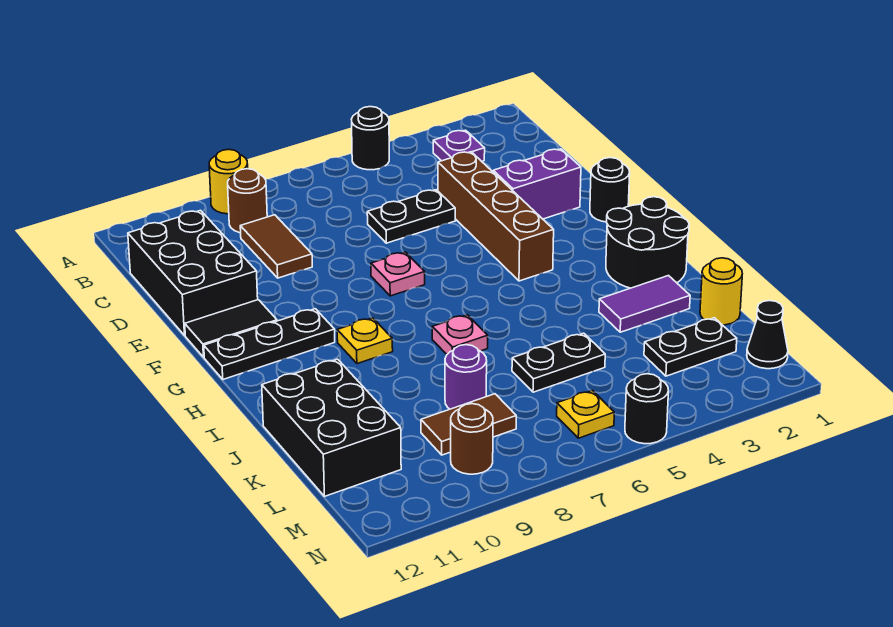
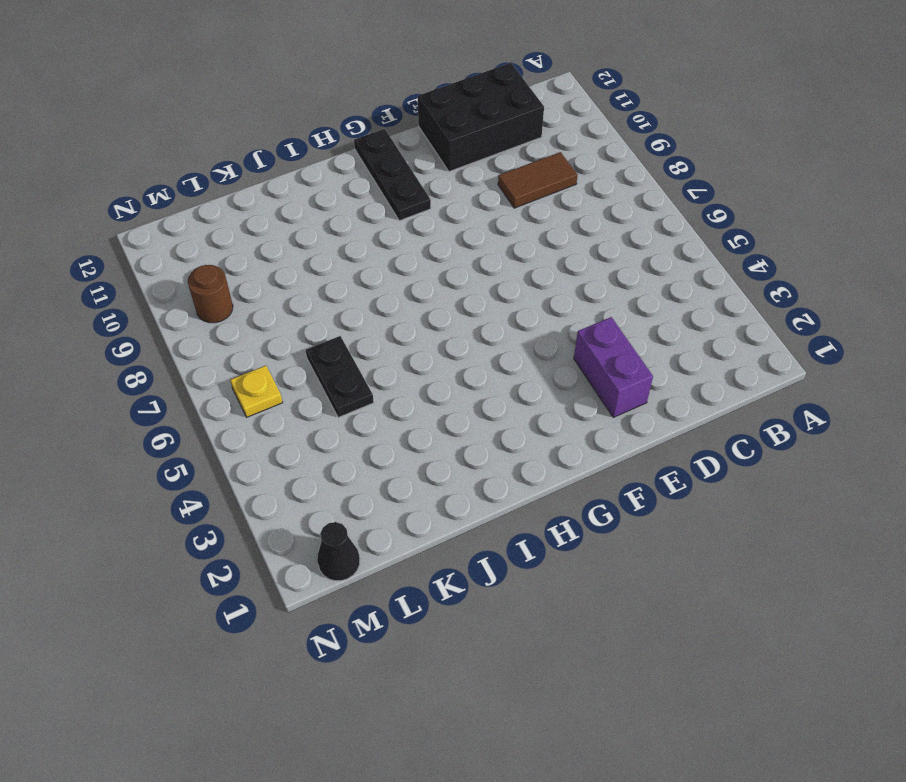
none -> black 1x1 round brick [352,107,389,170]
none -> yellow 1x1 round brick [209,149,248,214]
none -> purple 1x1 plate [433,130,485,161]

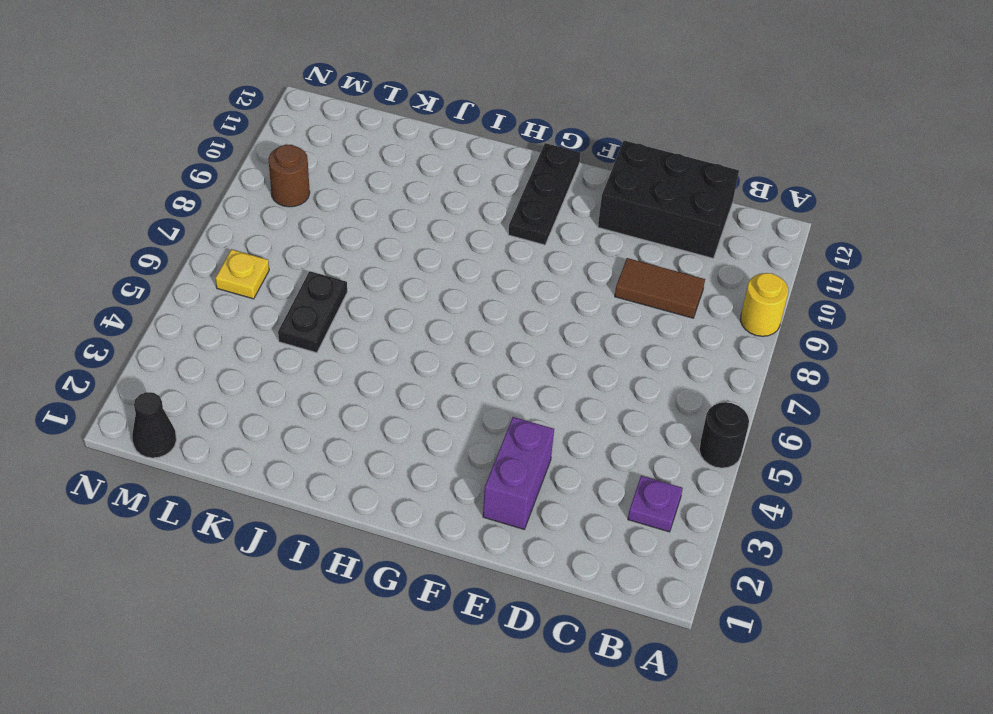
none -> brown 1x1 round brick [228,169,267,233]
none -> brown 1x4 brick [438,152,554,281]
none -> black 1x2 plate [367,190,455,243]

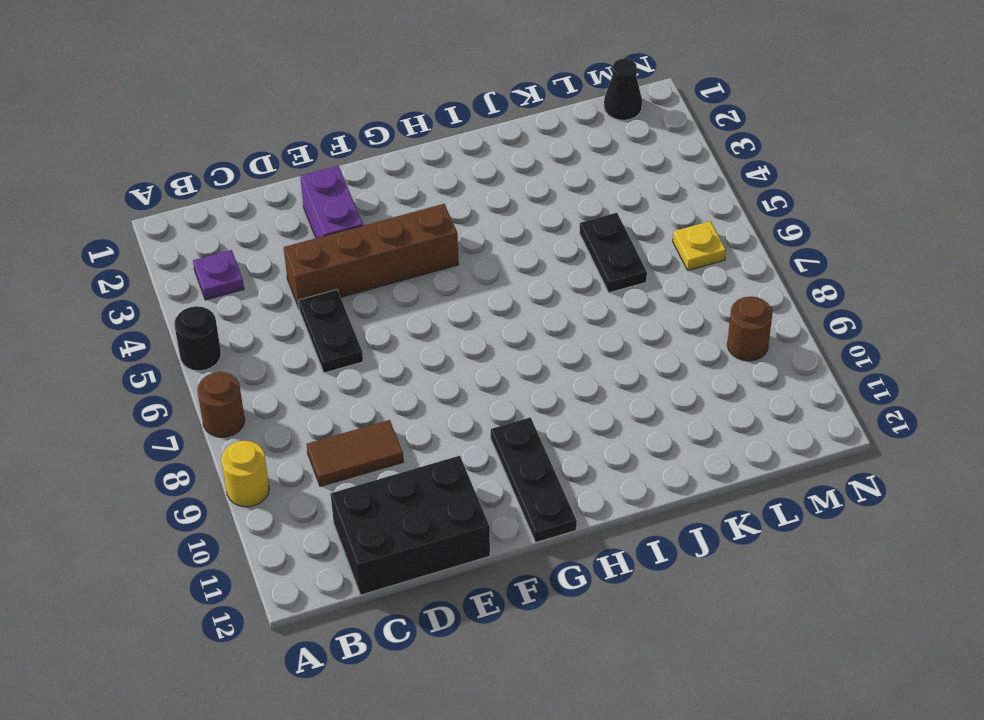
brown 1x1 round brick [197,372,245,437] -> brown 1x1 round brick moved to [228,169,267,233]
none -> black 1x1 round brick [590,158,630,222]
none -> pink 1x1 plate [371,252,425,296]
none -> black 1x2 tile [185,300,277,357]

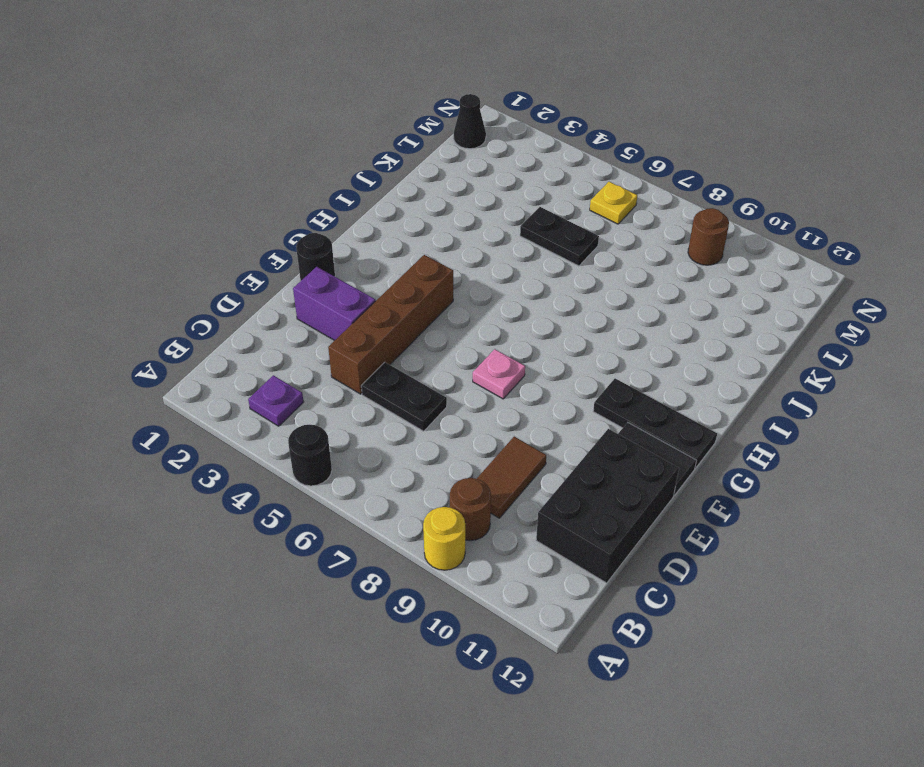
none -> black 2x2 round brick [606,197,689,288]
none -> yellow 1x1 plate [337,318,393,364]
none -> pink 1x1 plate [432,315,488,354]

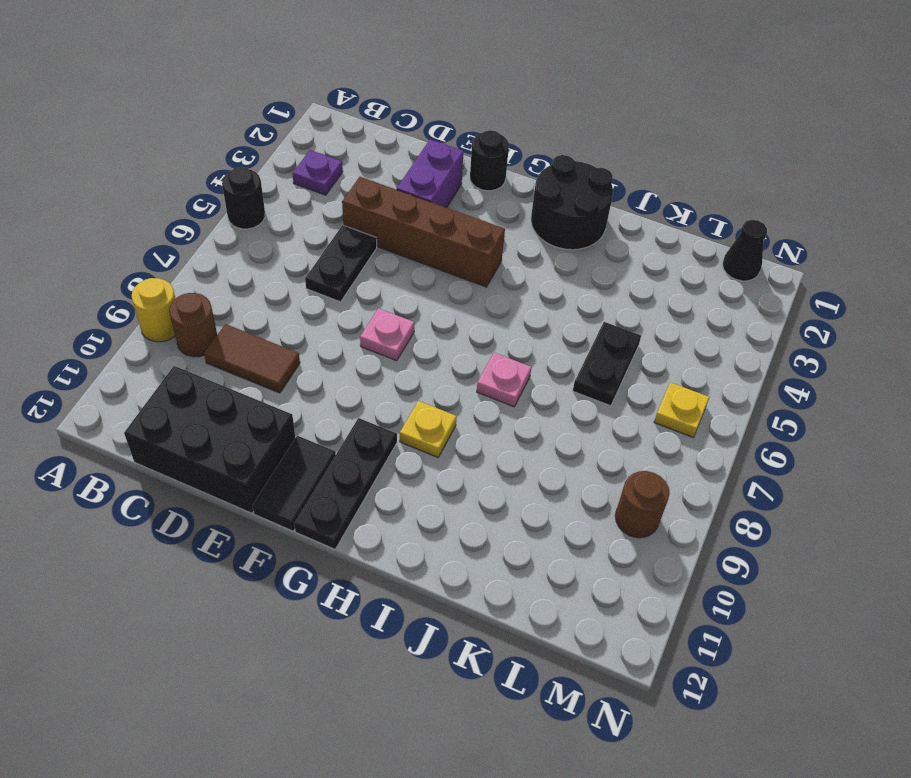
none -> purple 1x2 tile [599,276,690,332]
none -> black 2x3 brick [262,359,401,496]
none -> yellow 1x1 round brick [700,258,742,325]

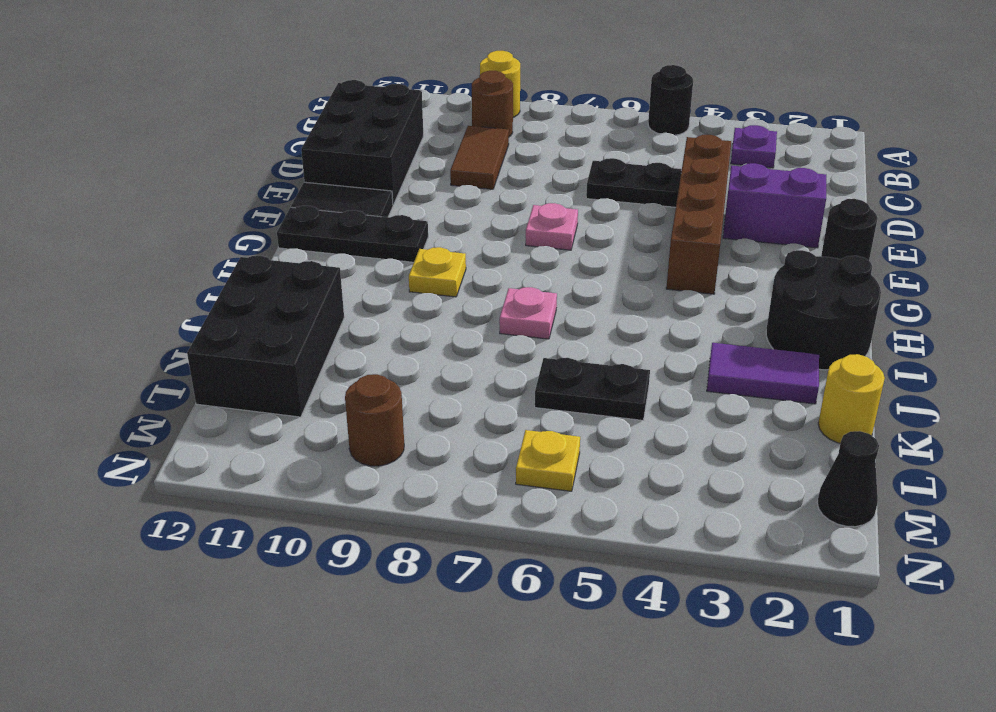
none -> purple 1x1 round brick [445,345,487,409]
none -> black 1x2 plate [644,318,737,376]
none -> brown 1x2 tile [421,394,516,455]

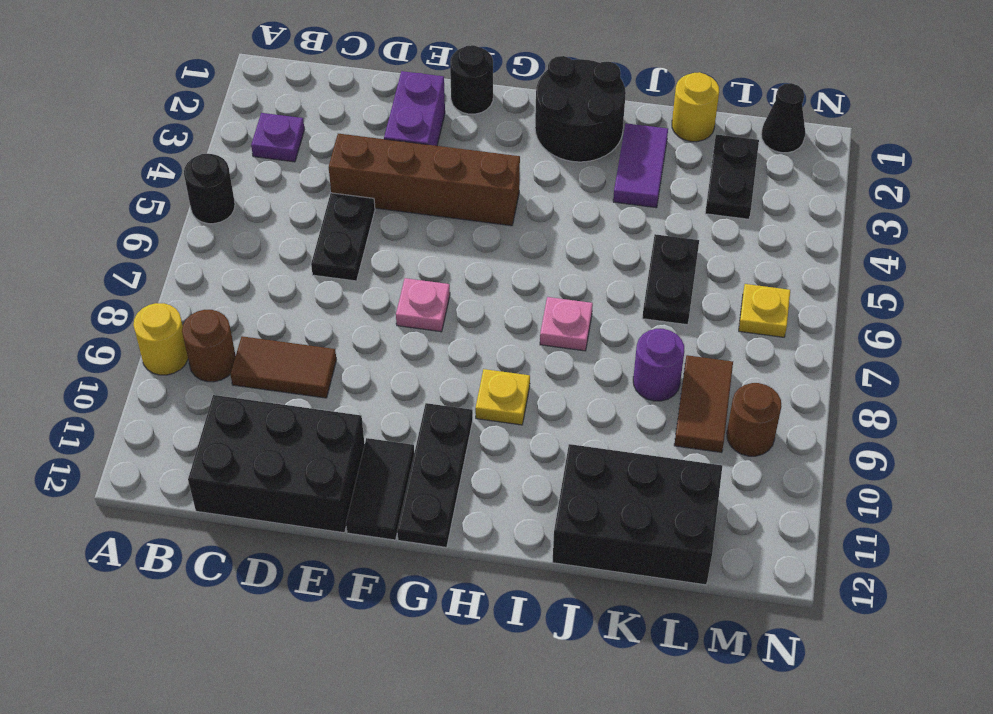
none -> black 1x1 round brick [625,374,669,444]

